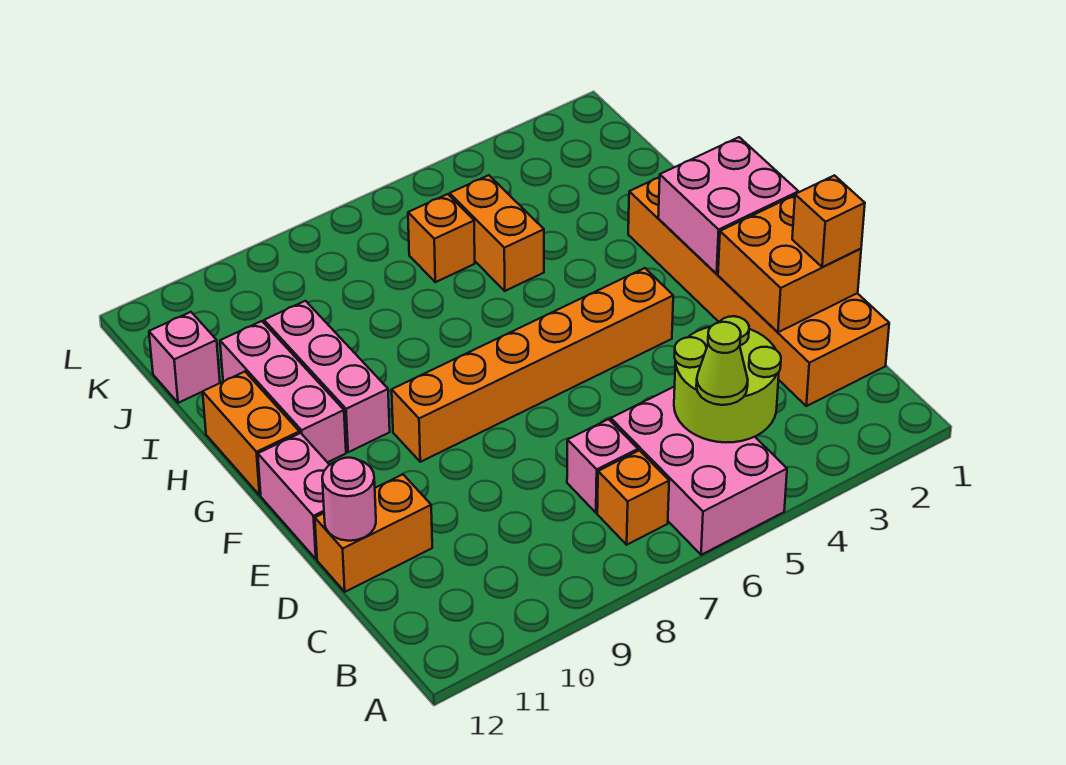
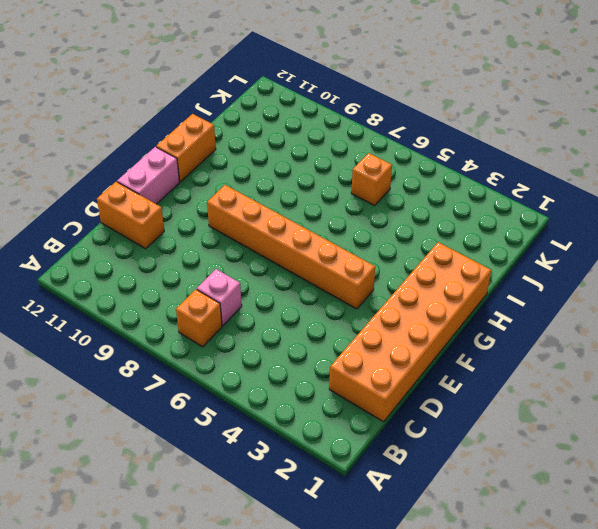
none -> pink 2x3 brick [611,386,787,555]
none -> pink 1x3 brick [264,301,390,452]
none -> pink 1x3 brick [220,321,346,462]

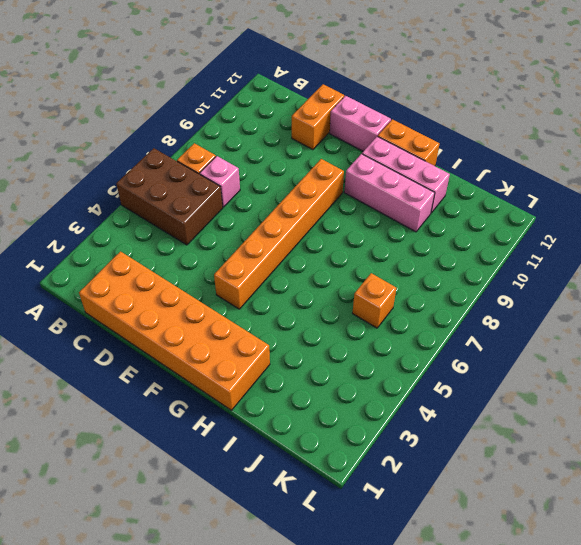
brown 2x3 brick [116,148,223,245] -> pink 2x3 brick [611,386,787,555]
none -> orange 1x2 brick [450,175,544,291]
none -> pink 1x1 brick [149,312,220,403]
none -> lime 2x2 round brick [674,316,781,442]

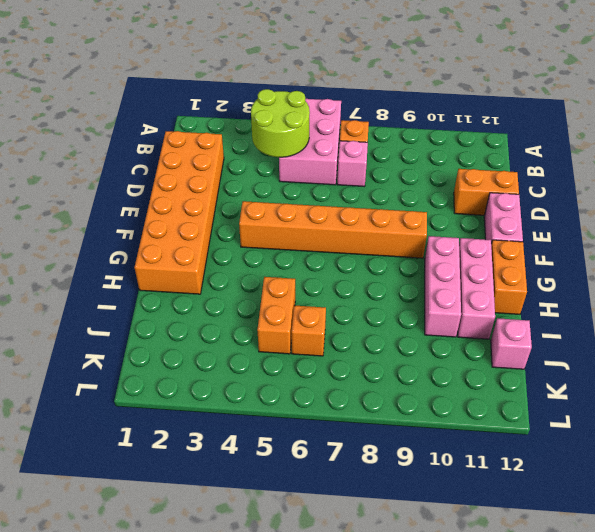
none -> orange 2x2 brick [718,195,861,332]
none -> pink 1x1 round brick [322,458,376,541]
none -> pink 2x2 brick [658,137,799,274]

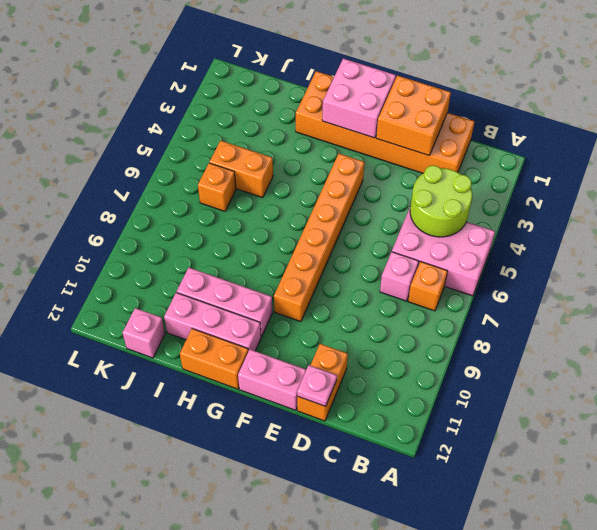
pink 1x1 plate [297,365,337,406] -> pink 1x1 round brick [322,458,376,541]
none -> lime 1x1 cone [696,322,748,405]
none -> orange 1x1 brick [792,175,865,267]

